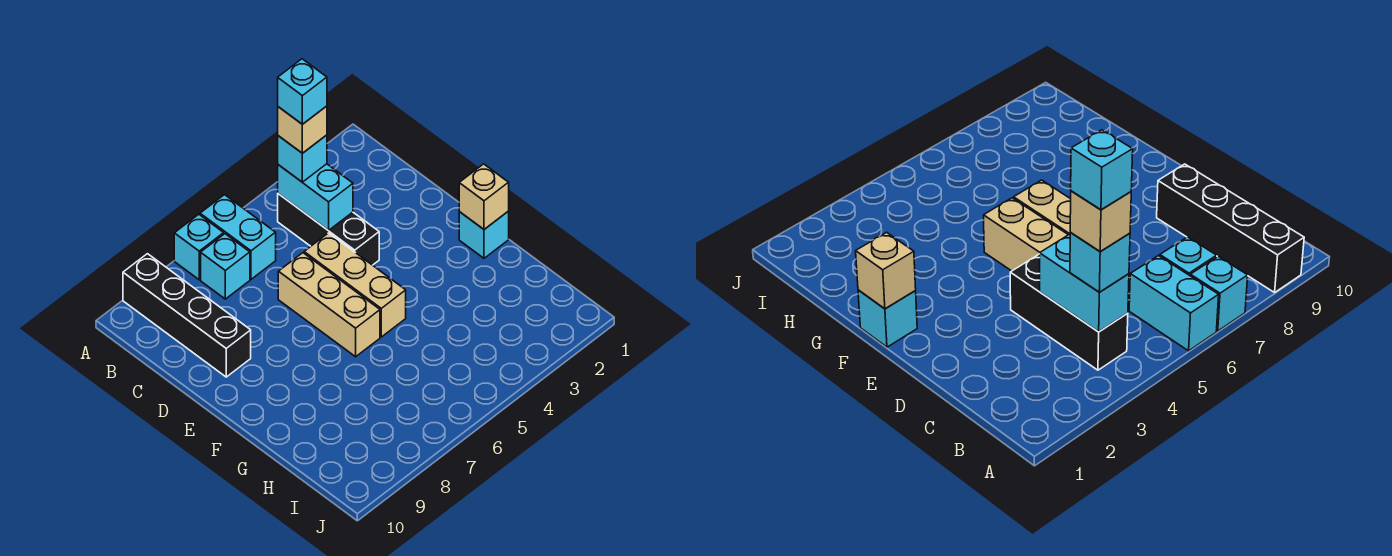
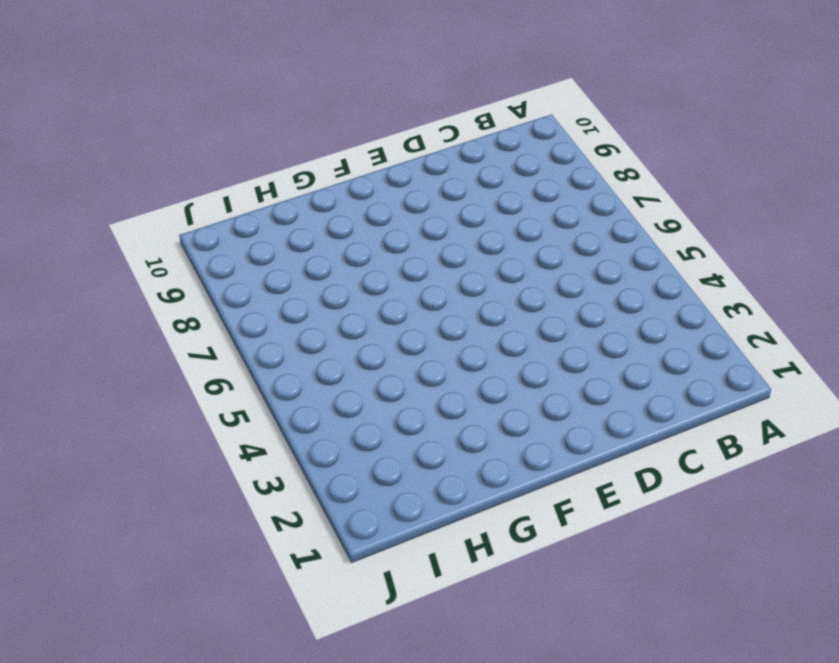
none -> cyan 1x2 brick [200,195,276,279]
none -> cyan 1x1 brick [174,214,224,280]
none -> black 1x4 brick [123,254,251,377]

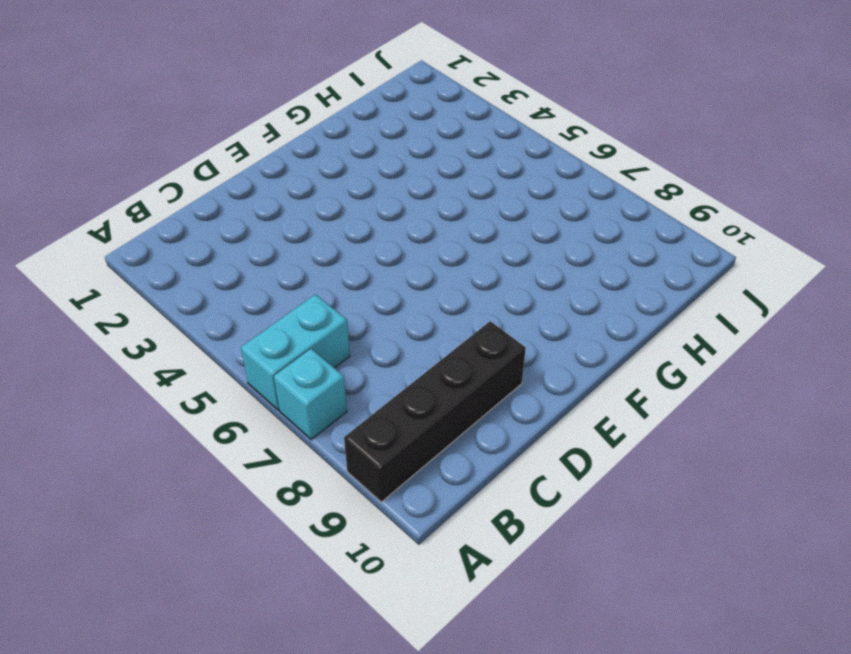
none -> black 1x3 brick [278,194,379,265]
none -> cyan 1x1 brick [201,234,250,299]
none -> tan 1x3 brick [304,233,406,337]

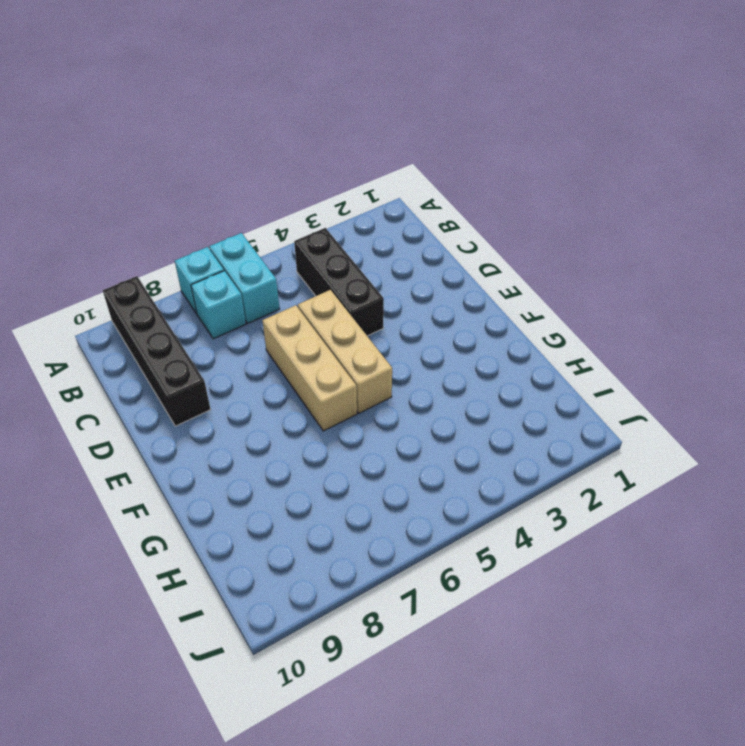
none -> cyan 1x1 brick [459,211,509,258]
none -> cyan 1x2 brick [278,164,353,230]
none -> tan 1x1 brick [459,164,509,229]

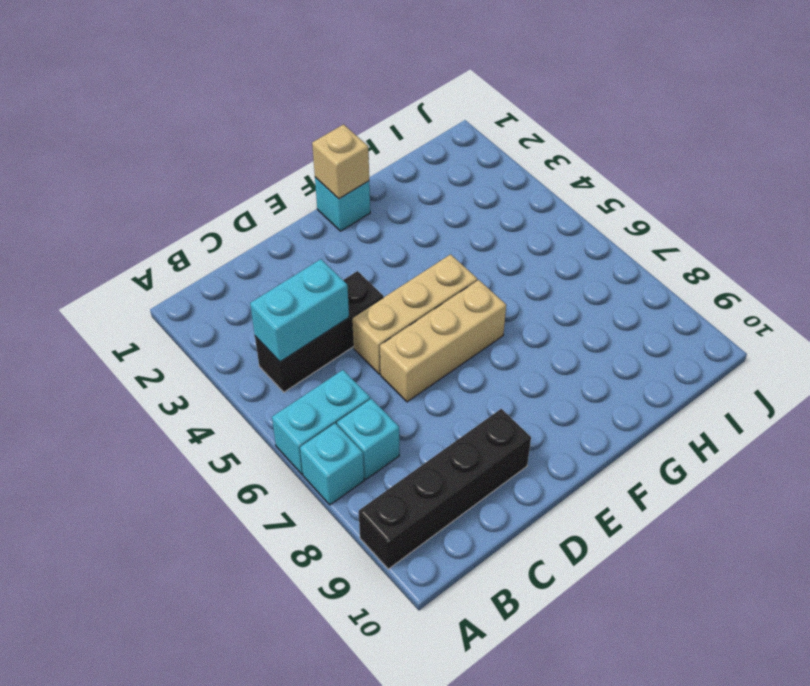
none -> cyan 1x1 brick [278,135,327,182]
none -> tan 1x1 brick [278,106,327,153]
none -> cyan 1x1 brick [278,59,327,124]

